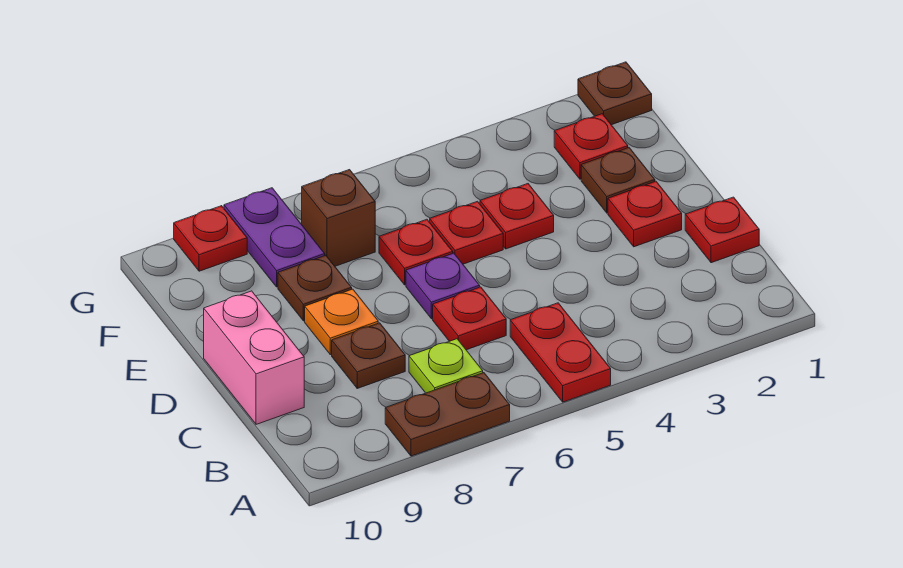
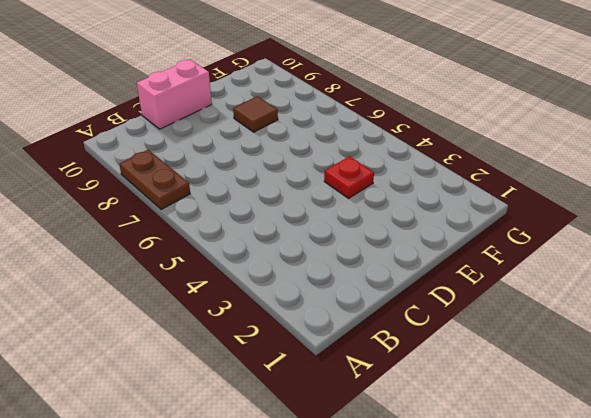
brown 1x1 tile [233,96,278,132] -> brown 1x1 plate [278,255,352,321]
none -> red 1x2 plate [510,303,611,402]
none -> lime 1x1 plate [409,339,483,393]
none -> red 1x1 plate [685,197,759,263]

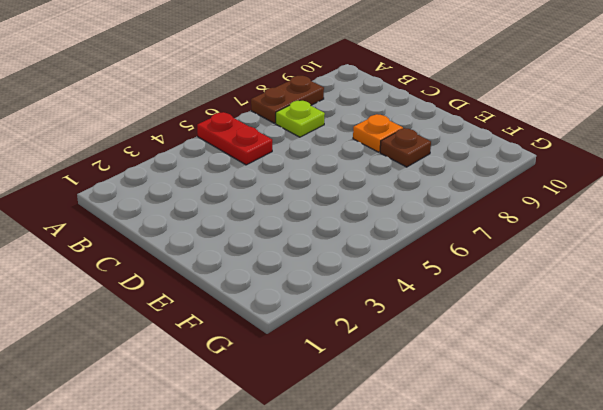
none -> red 1x1 plate [685,197,759,263]
none -> red 1x1 plate [433,287,506,350]
none -> brown 1x1 plate [332,323,405,388]

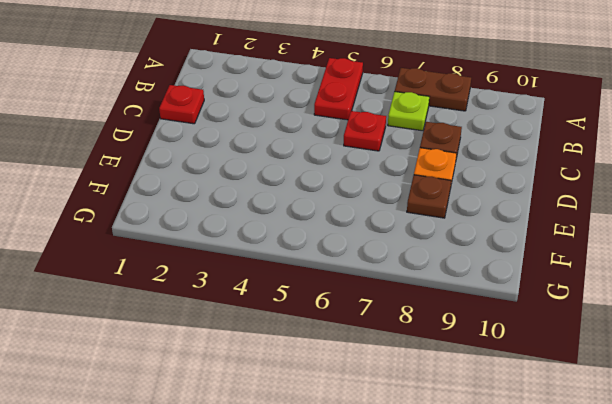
none -> pink 1x2 brick [204,291,304,424]
none -> red 1x1 plate [608,181,682,247]
none -> purple 1x1 plate [406,253,480,319]

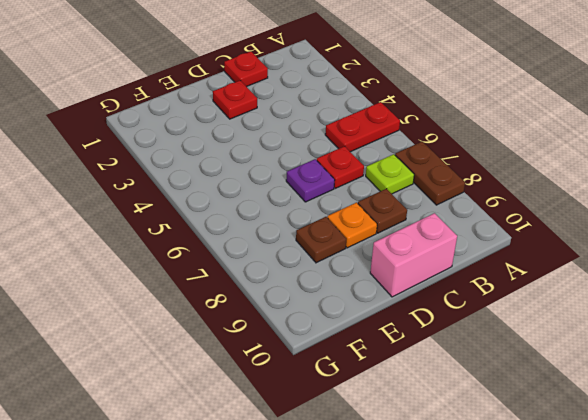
none -> brown 1x1 plate [581,148,655,213]
none -> red 1x1 plate [480,184,554,249]
none -> red 1x1 plate [430,201,503,264]

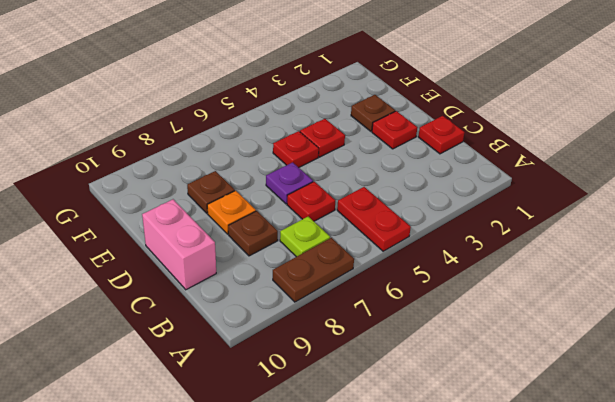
none -> red 1x1 plate [379,219,453,285]
none -> red 1x1 plate [554,114,628,179]
none -> brown 1x1 brick [302,170,375,266]

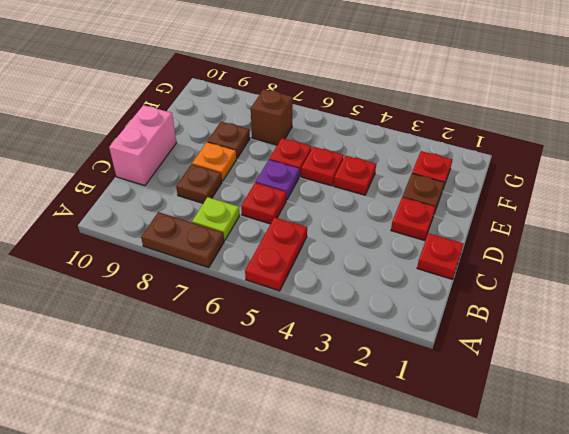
none -> purple 1x2 plate [224,188,325,287]
none -> brown 1x1 plate [578,62,652,125]
none -> red 1x1 plate [174,206,247,271]

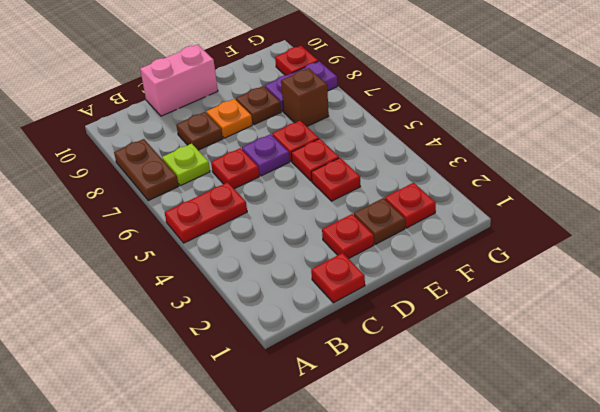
none -> brown 1x1 plate [578,62,652,125]

